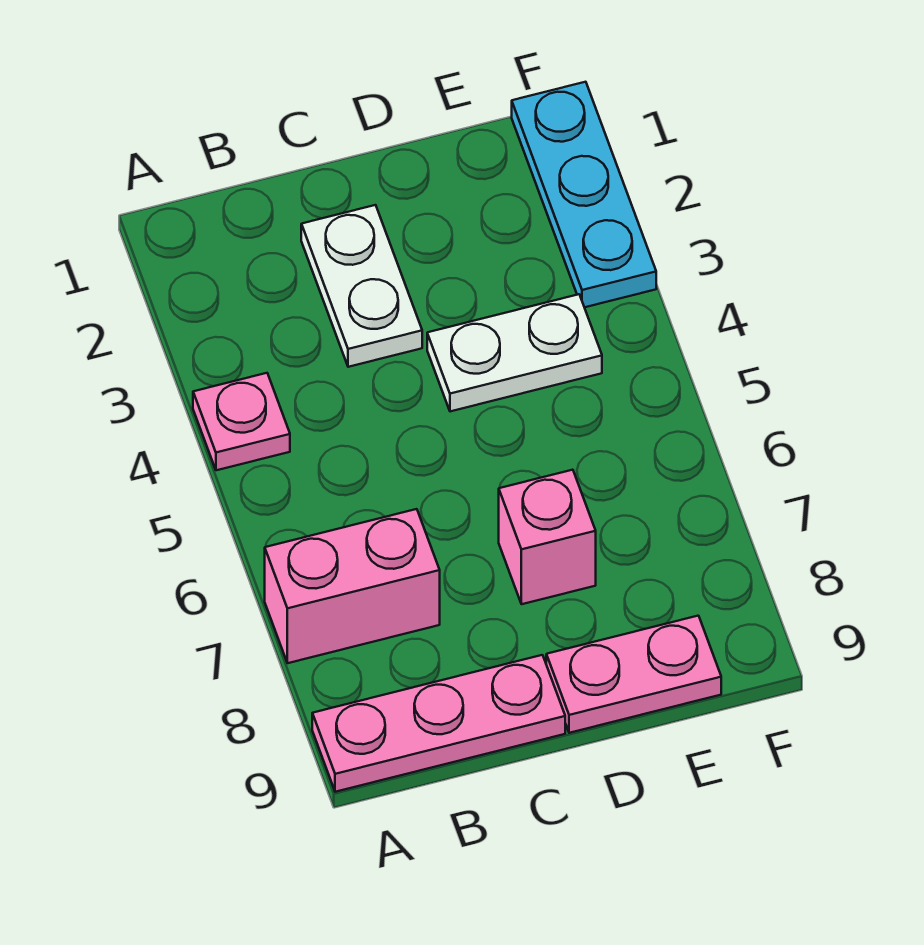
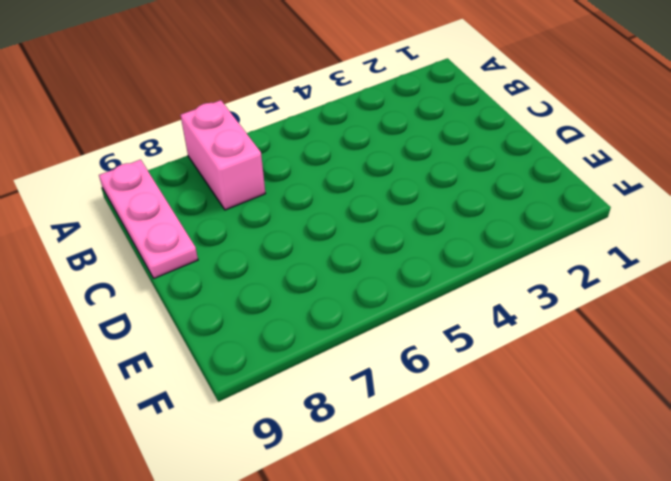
none -> pink 1x1 plate [193,373,290,470]
none -> white 1x2 plate [301,205,422,367]

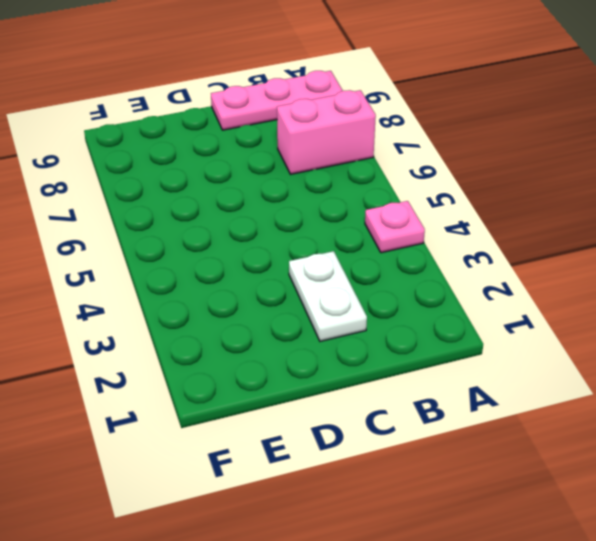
none -> white 1x2 plate [427,294,602,411]
none -> pink 1x1 brick [499,470,596,604]

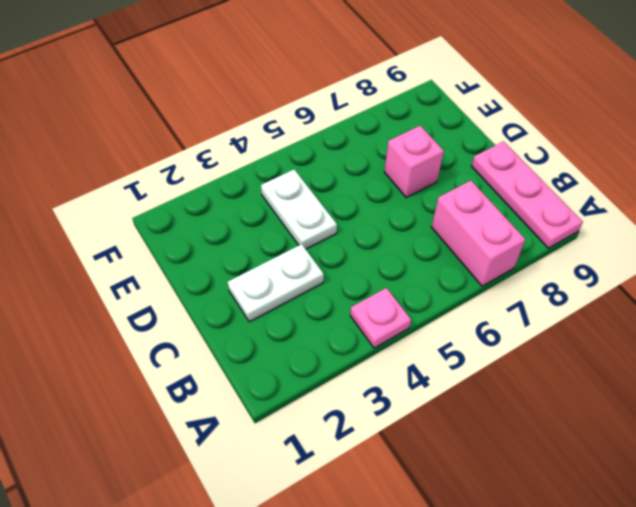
none -> pink 1x2 plate [546,616,721,733]
none -> cyan 1x3 plate [512,82,656,307]

